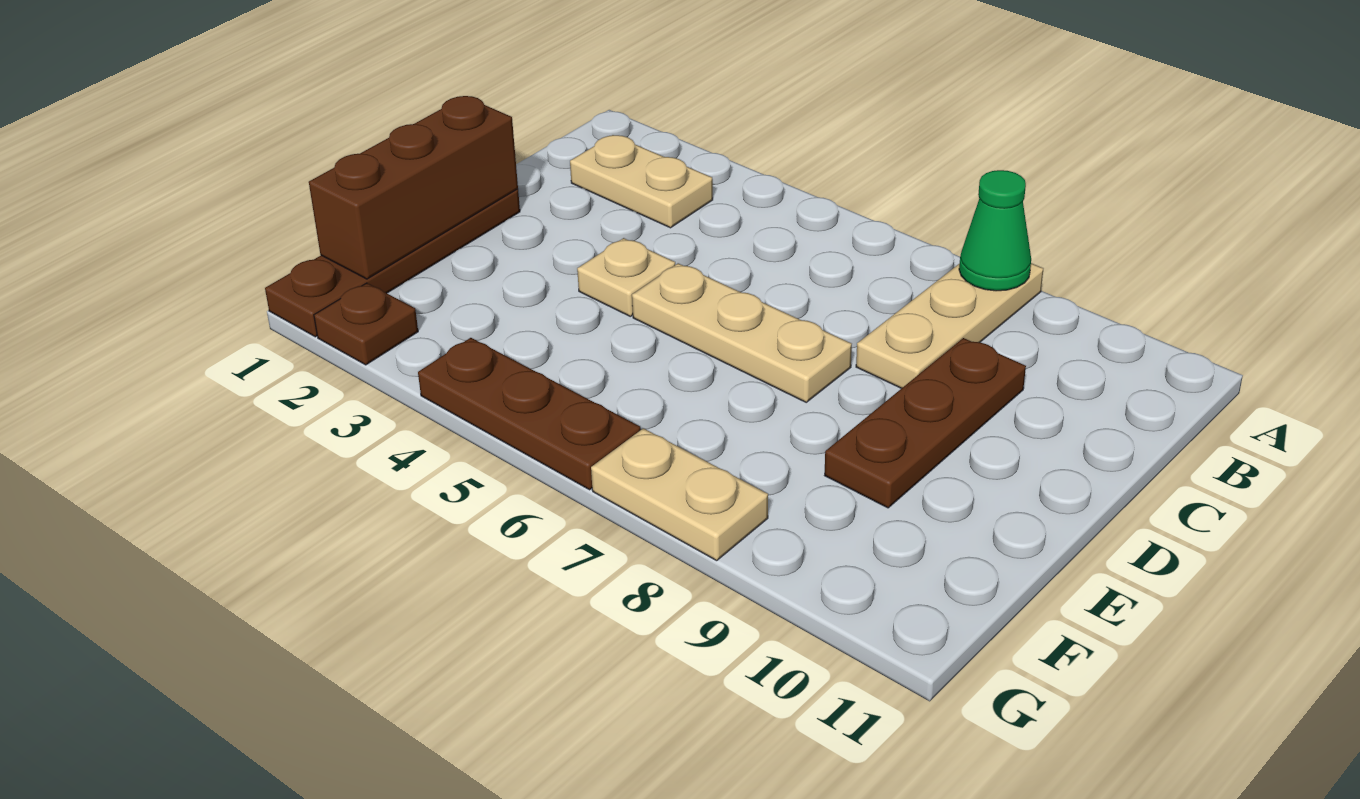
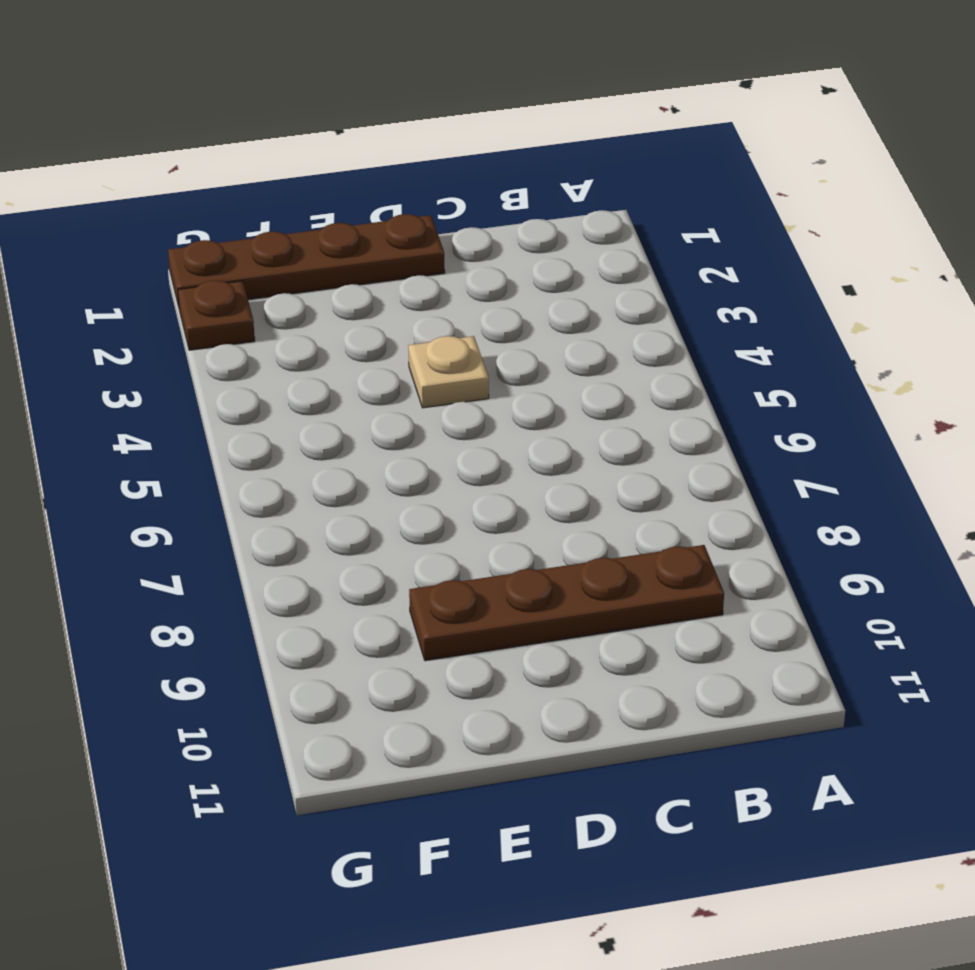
brown 1x4 plate [409,545,724,661] -> brown 1x3 plate [825,338,1026,508]
none -> tan 1x3 plate [856,263,1043,388]
none -> tan 1x2 plate [570,135,713,228]

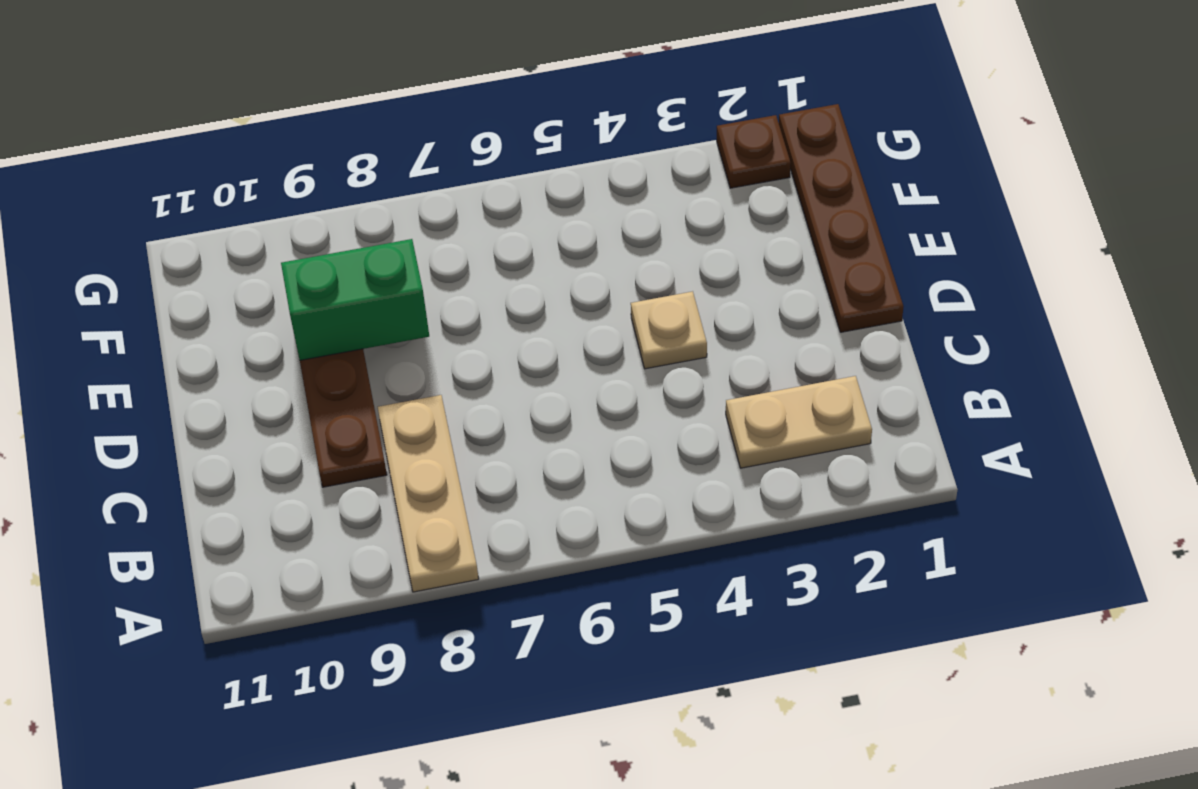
green 1x2 brick [281,239,429,360] -> none
none -> tan 1x3 plate [632,263,852,402]
none -> brown 1x3 plate [418,338,641,490]

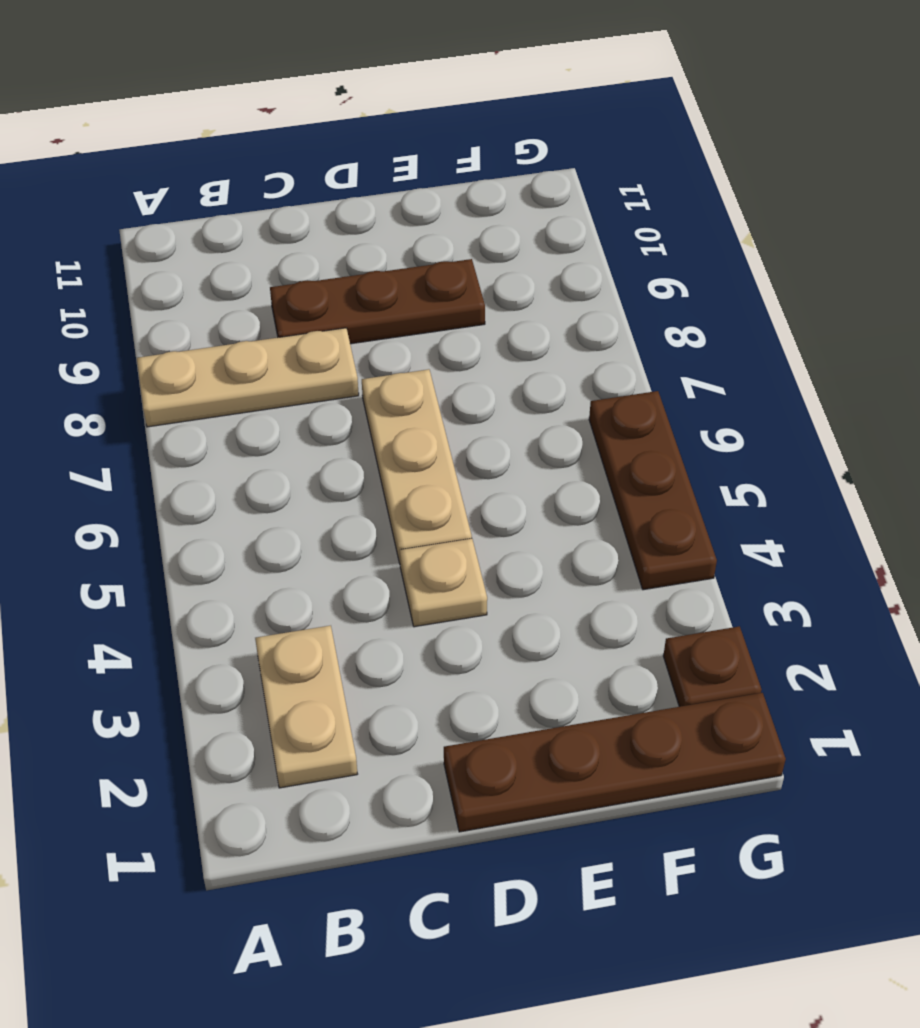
none -> tan 1x2 plate [591,428,768,561]
none -> green 1x1 cone [959,170,1031,291]

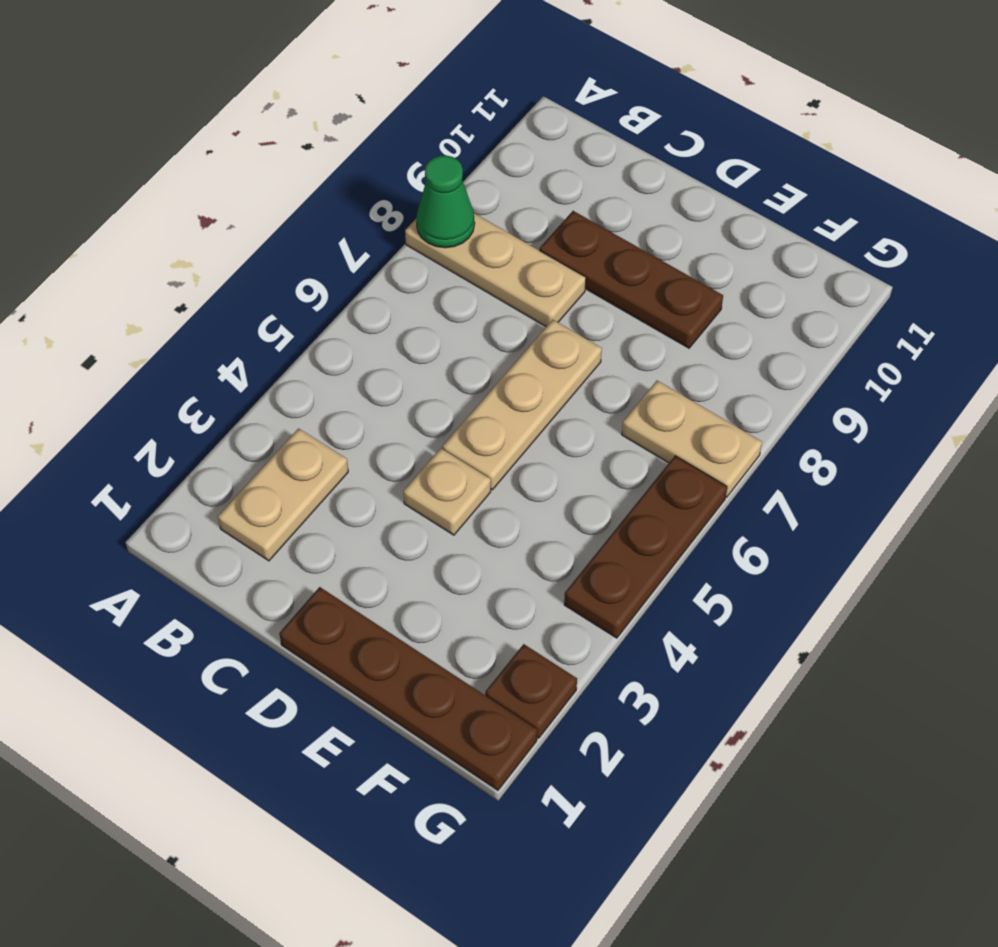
tan 1x2 plate [622,381,762,497] -> tan 1x2 plate turned to [591,428,768,561]
none -> brown 1x3 brick [309,96,518,279]

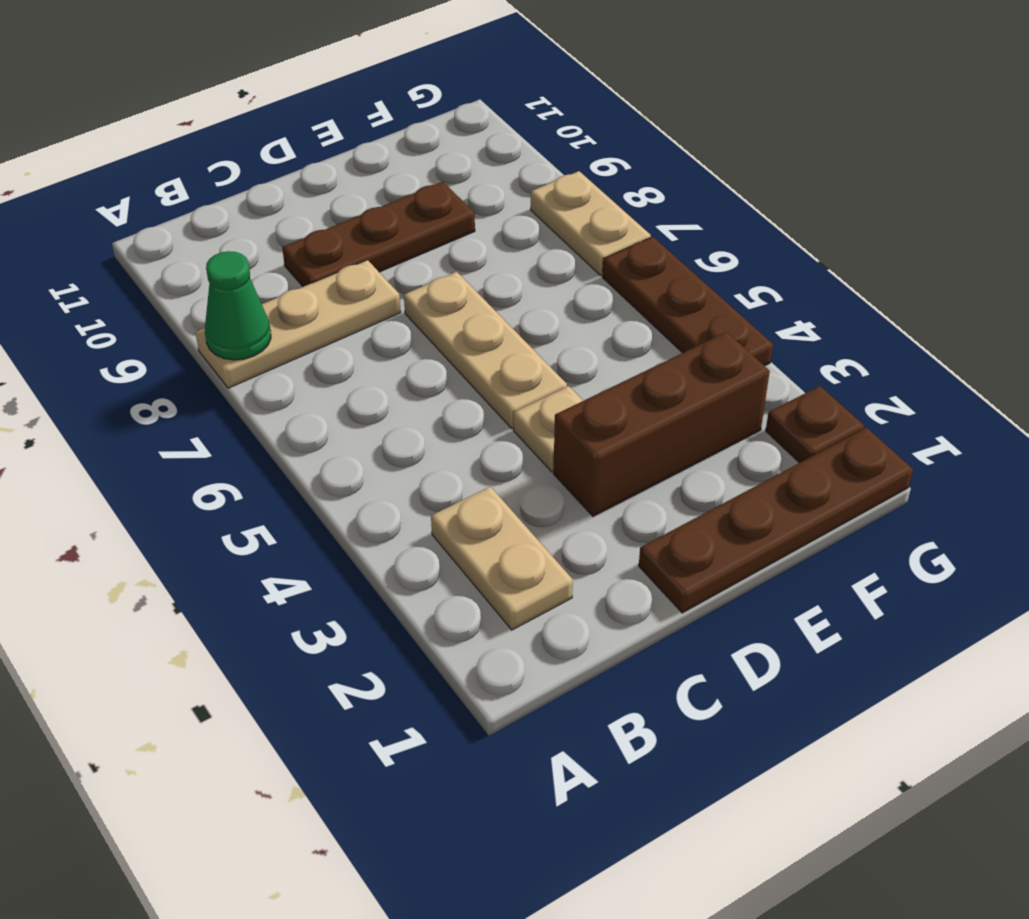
brown 1x3 brick [553,332,770,516] -> brown 1x3 brick moved to [309,96,518,279]

